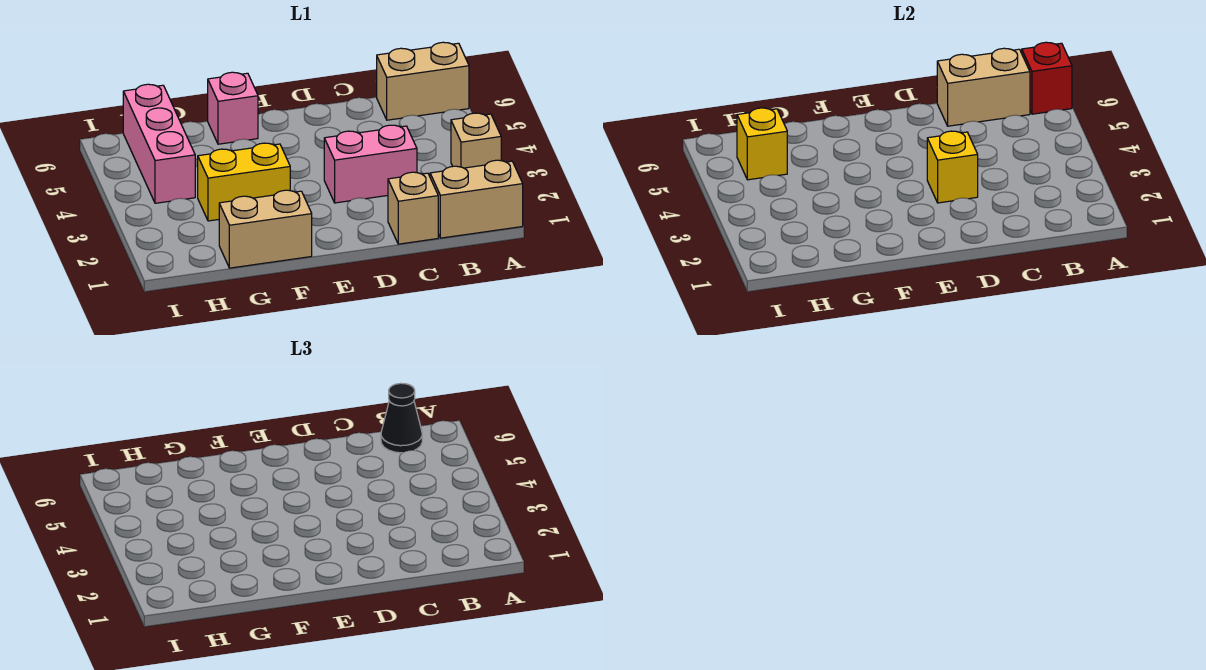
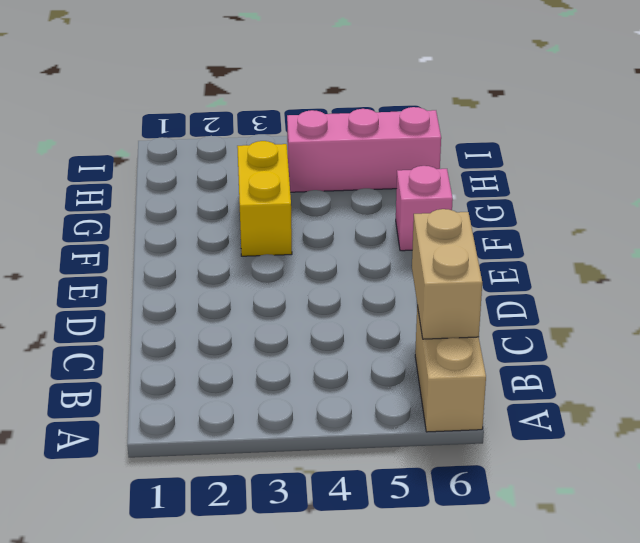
none -> tan 1x2 brick [430,160,523,238]
none -> tan 1x1 brick [451,113,501,168]
none -> tan 1x1 brick [388,172,438,244]

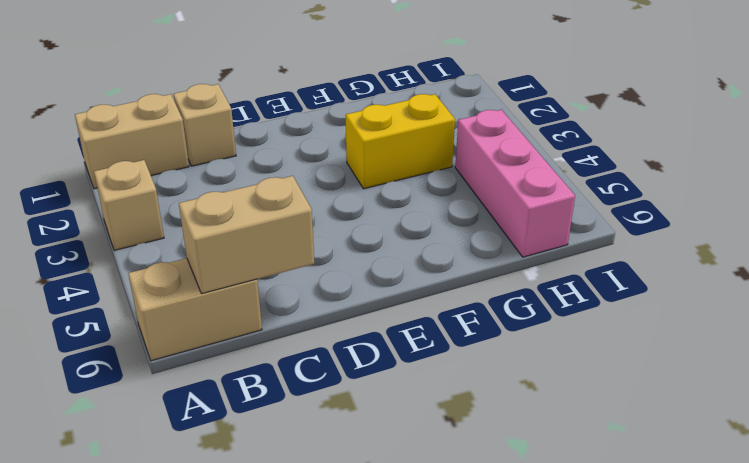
none -> pink 1x2 brick [324,125,417,203]
none -> tan 1x2 brick [219,190,312,268]
none -> pink 1x1 brick [208,72,258,144]

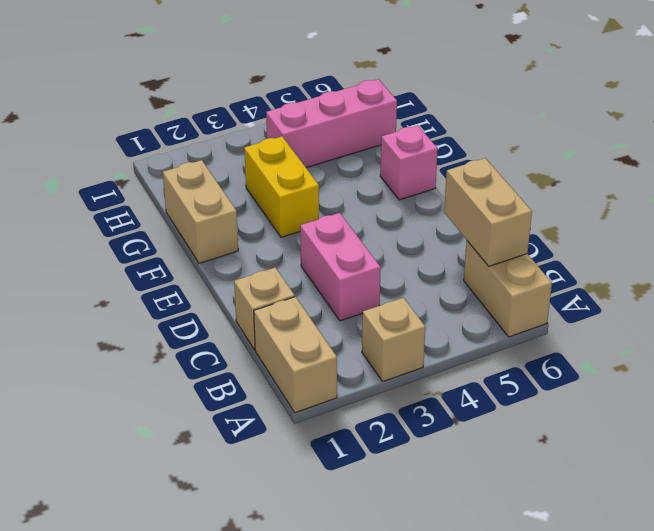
none -> red 1x1 brick [1022,42,1072,114]
none -> yellow 1x1 brick [927,131,978,203]
none -> yellow 1x1 brick [737,108,787,180]

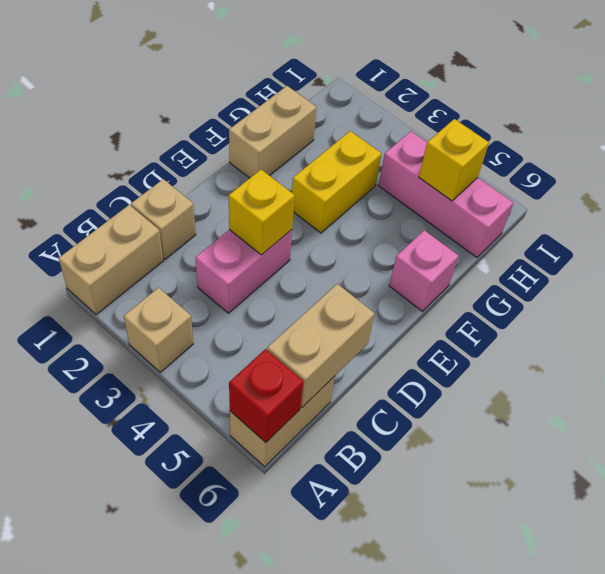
none -> black 1x1 cone [381,383,422,453]

